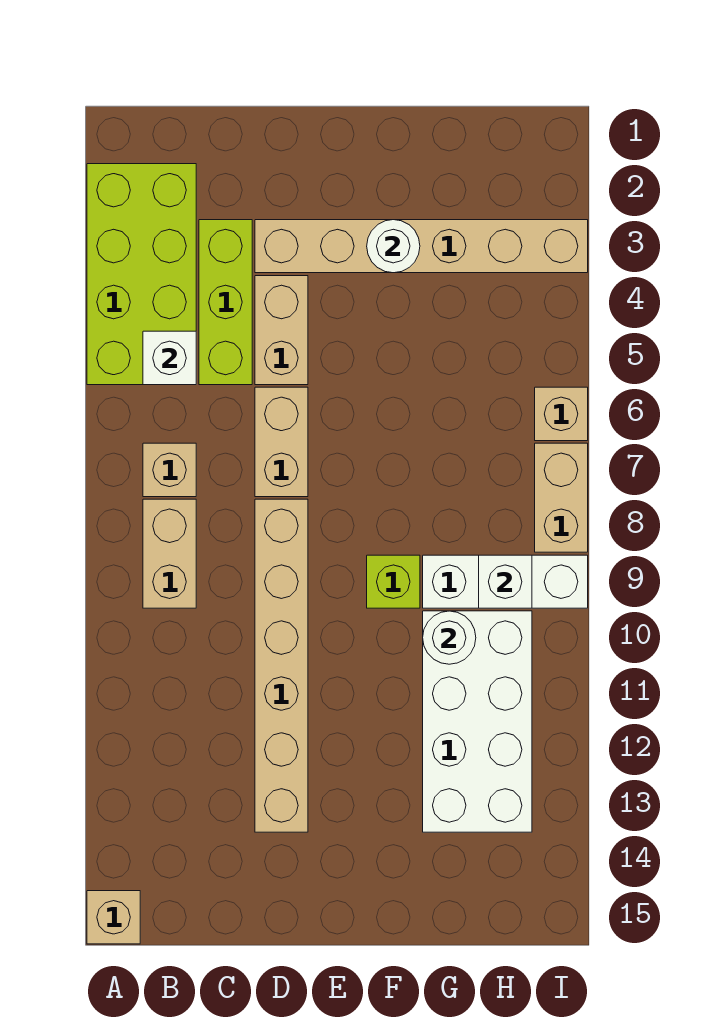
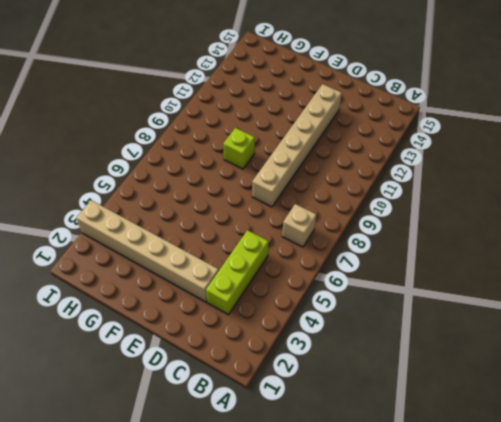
none -> lime 2x4 brick [87,164,196,385]
none -> tan 1x1 brick [87,891,140,944]
none -> tan 1x2 brick [143,499,196,608]

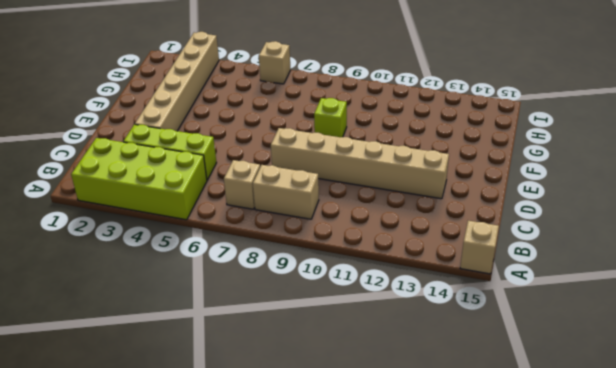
none -> tan 1x2 brick [255,276,308,385]
none -> tan 1x2 brick [255,387,308,497]
none -> white 1x3 brick [423,555,588,608]

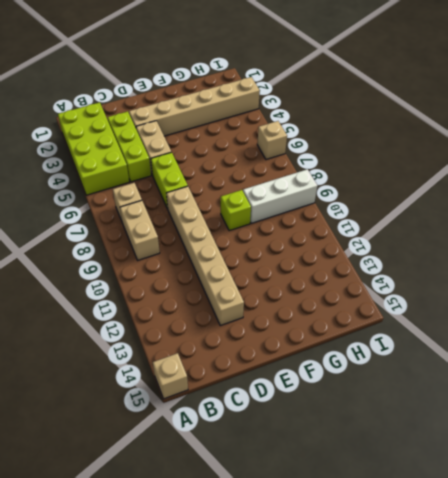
lime 1x2 brick [151,152,188,209] -> tan 1x2 brick [255,387,308,497]
none -> white 2x4 brick [423,611,532,832]
none -> tan 1x2 brick [535,443,588,552]
none -> white 1x1 brick [143,331,196,385]

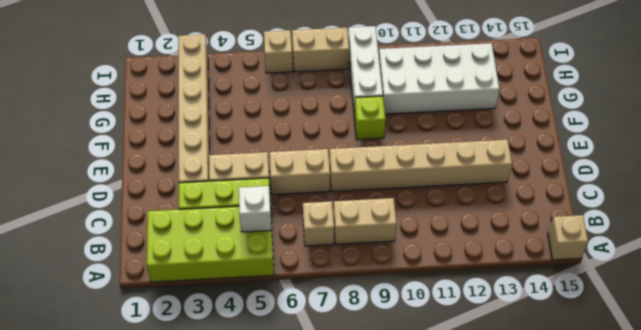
none -> white 1x1 round brick [367,220,420,273]
none -> white 1x1 round brick [423,611,476,664]
none -> white 1x1 brick [479,555,532,608]

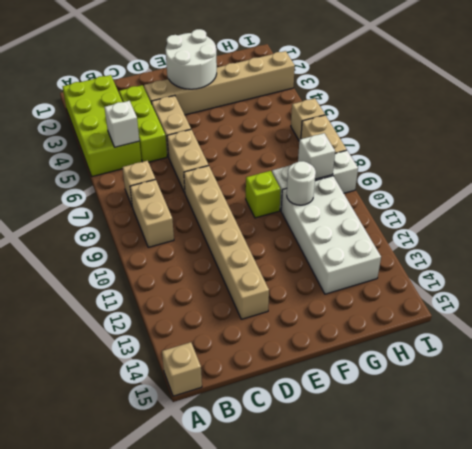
white 2x2 round brick [165,29,217,89] -> white 1x1 round brick [367,220,420,273]

